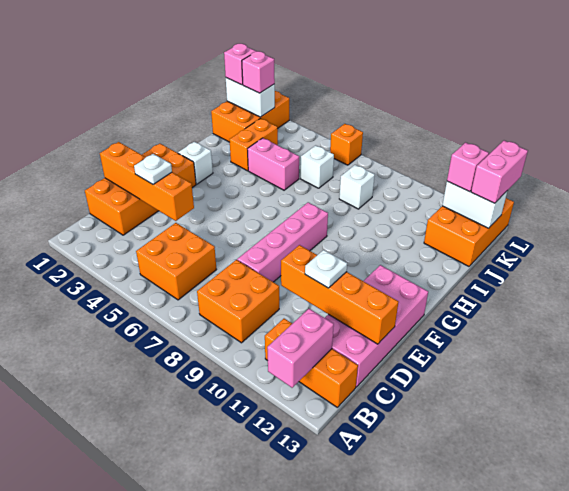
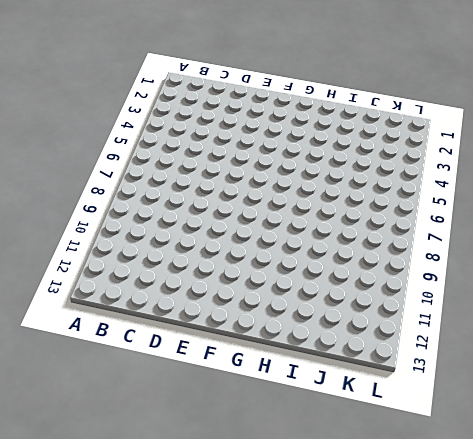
none -> orange 2x2 brick [136,223,216,300]
none -> orange 2x2 brick [197,260,279,343]
none -> orange 1x3 brick [265,319,358,407]

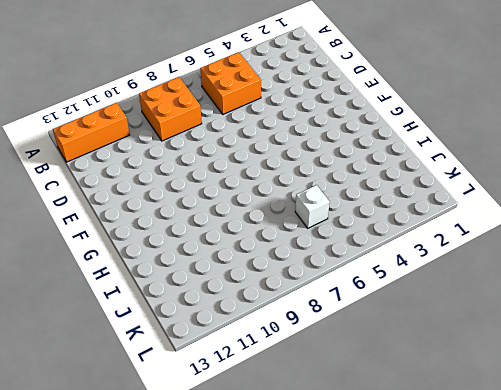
none -> orange 2x4 brick [85,144,196,235]
none -> pink 2x4 brick [325,265,428,387]
none -> pink 1x4 brick [237,202,328,282]

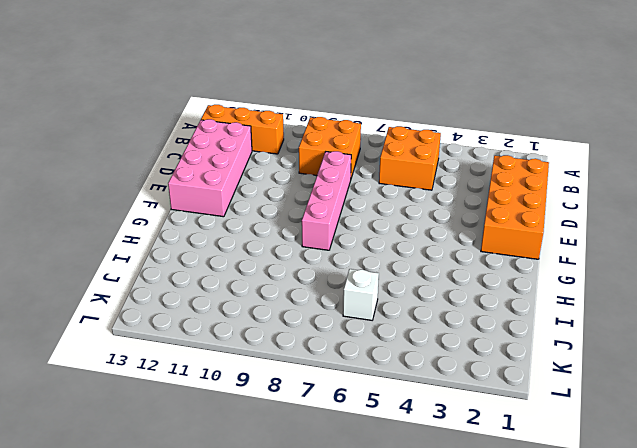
none -> white 1x1 brick [178,142,213,184]
none -> orange 1x2 brick [229,119,278,171]
none -> pink 1x2 brick [248,138,299,190]

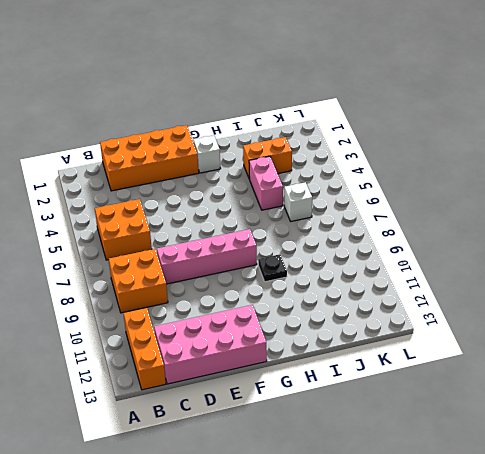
black 1x1 plate [258,254,287,282] -> none
none -> orange 2x3 brick [211,91,289,142]
none -> white 1x1 brick [339,165,375,209]
none -> orange 2x3 brick [424,198,514,266]

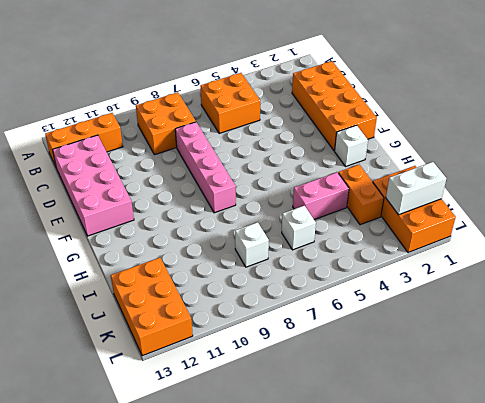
none -> orange 1x1 brick [330,124,363,165]
none -> pink 1x2 brick [267,309,334,388]
none -> orange 1x4 brick [100,142,194,221]

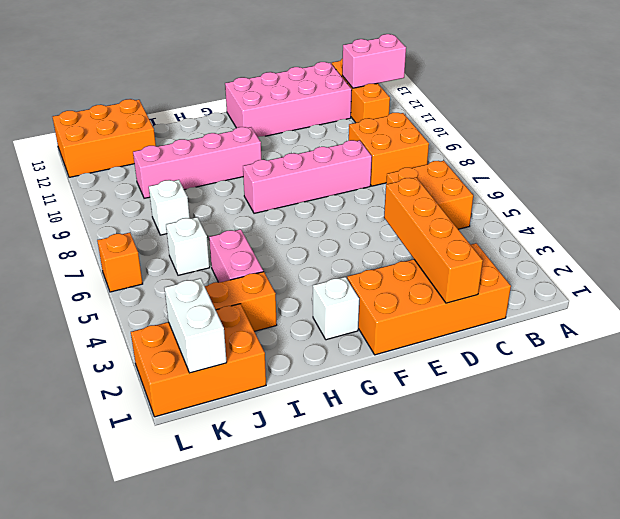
pink 1x4 brick [133,127,261,198] -> none
none -> orange 1x4 brick [281,245,399,344]
none -> white 1x2 brick [442,181,507,228]
none -> white 1x1 plate [134,154,172,184]

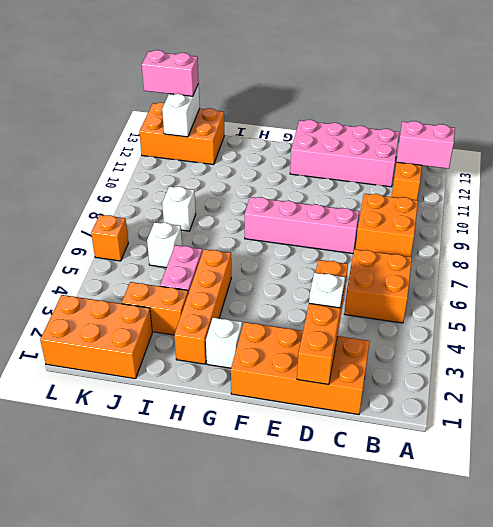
orange 1x4 brick [174,249,231,364] -> orange 1x4 brick moved to [281,245,399,344]
none -> white 1x2 brick [226,78,275,117]
none -> white 1x1 plate [305,250,347,288]
none -> pink 1x1 brick [224,44,256,85]

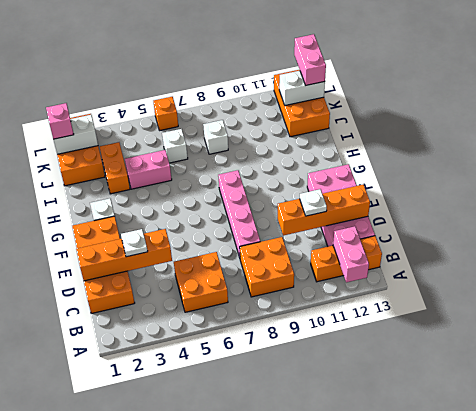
none -> pink 1x1 brick [242,51,275,93]
none -> pink 1x1 brick [447,143,489,192]

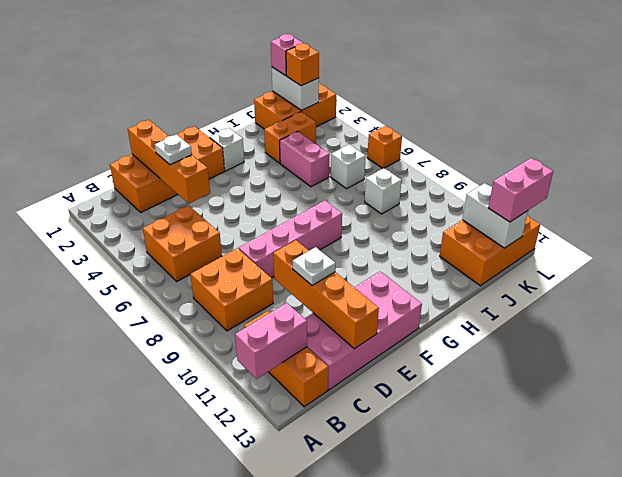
orange 1x1 brick [286,43,319,86] -> pink 1x1 brick [242,51,275,93]
none -> pink 1x1 brick [447,143,489,192]

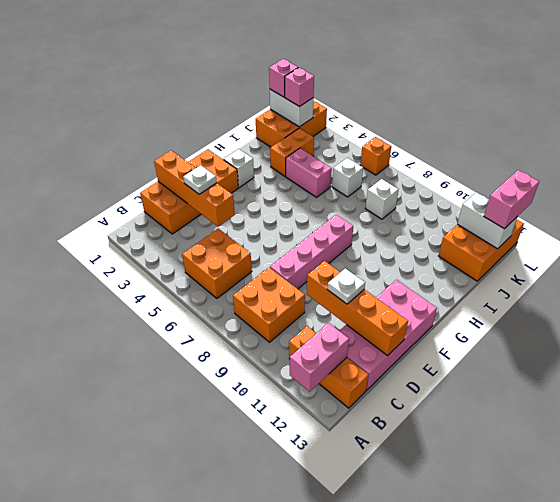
none -> pink 1x1 brick [447,143,489,192]

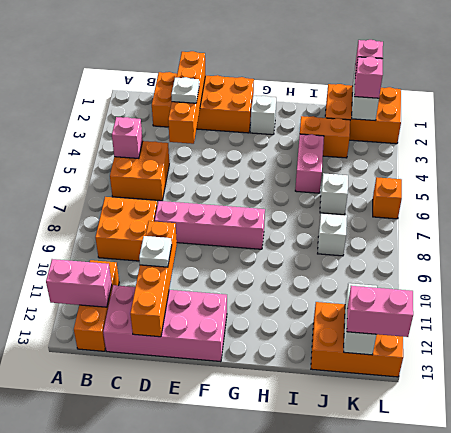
pink 1x1 brick [112,117,143,159] -> pink 1x1 brick moved to [447,143,489,192]

